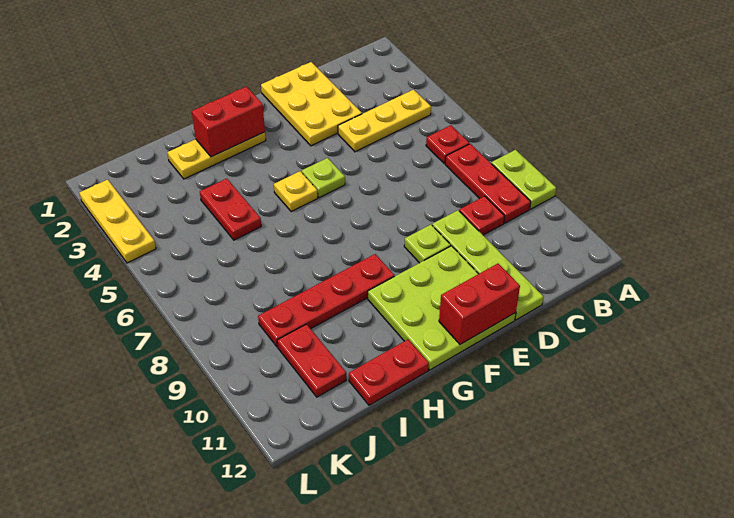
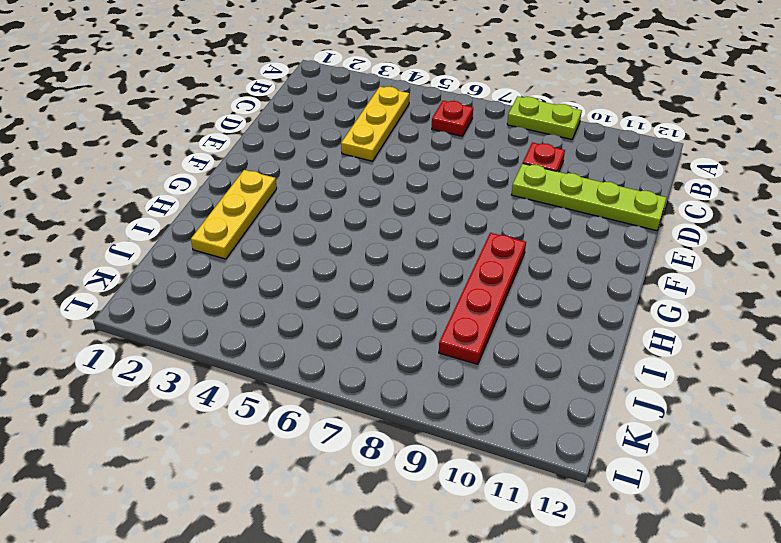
none -> red 1x3 plate [445,144,531,223]
none -> yellow 2x3 plate [261,62,362,146]
none -> lime 1x1 plate [404,225,451,263]

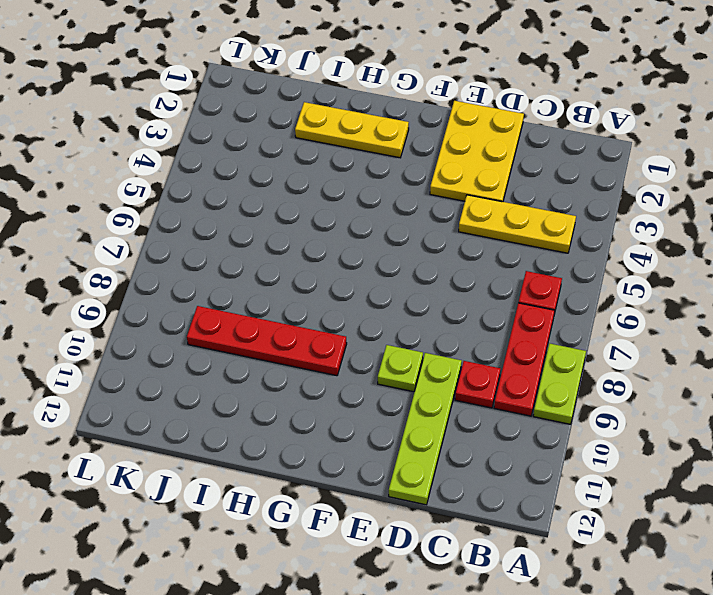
none -> lime 3x3 plate [368,246,516,370]
none -> lime 1x1 plate [302,158,345,198]
none -> yellow 1x1 plate [274,171,318,212]

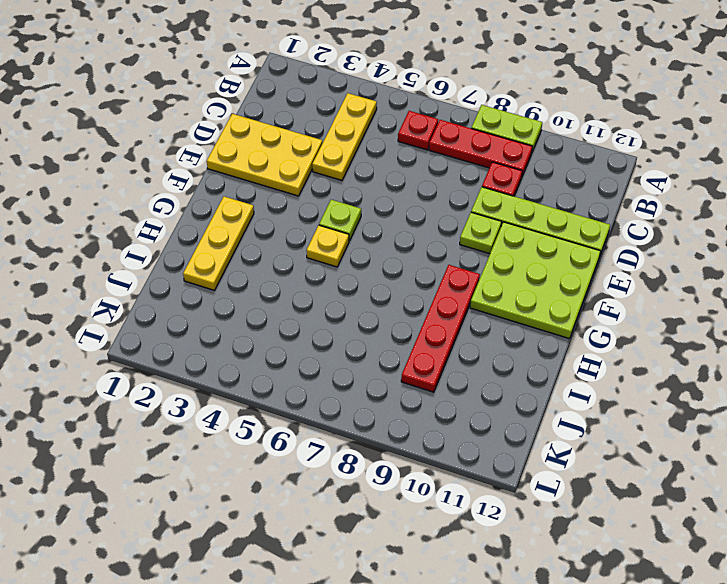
none -> red 1x2 plate [349,340,429,405]
none -> red 1x2 plate [200,178,261,240]
none -> red 1x2 plate [277,324,346,397]

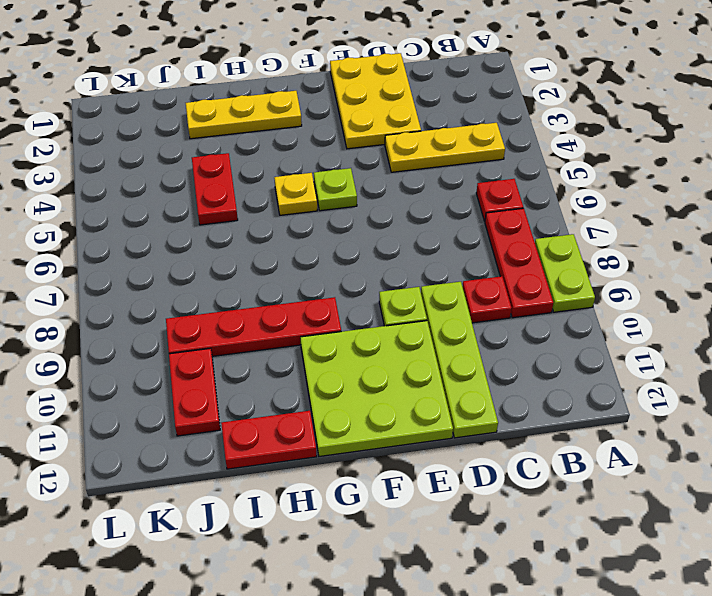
none -> yellow 1x3 plate [79,180,156,263]
none -> red 1x2 brick [439,264,520,344]
none -> red 1x2 brick [192,87,265,157]

